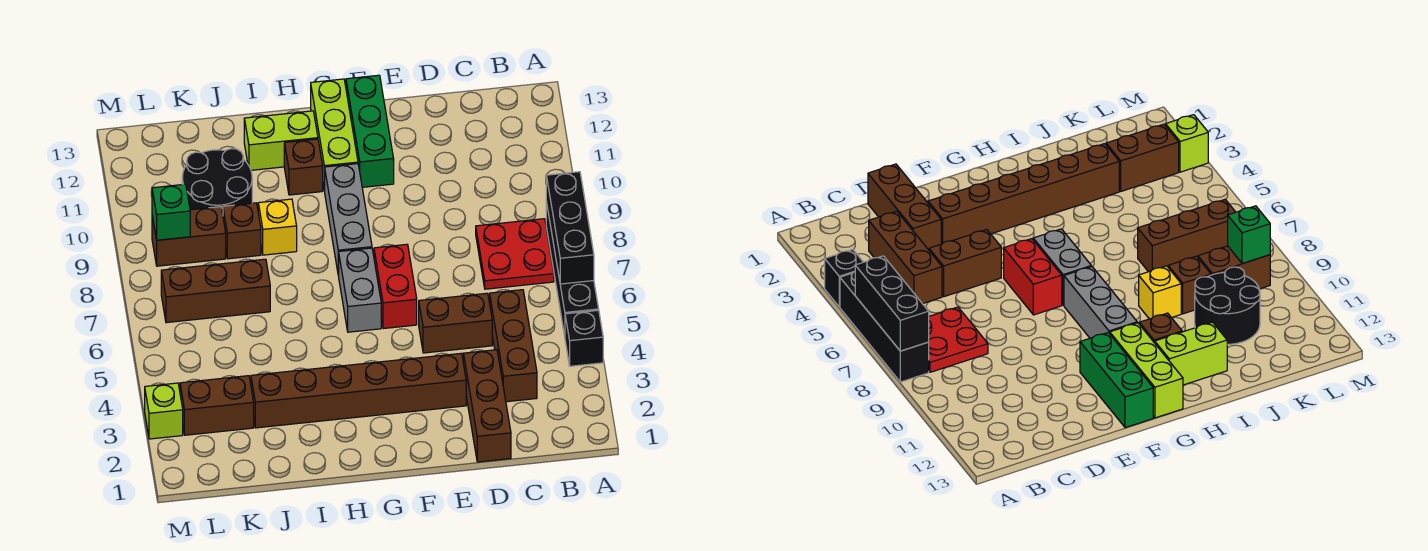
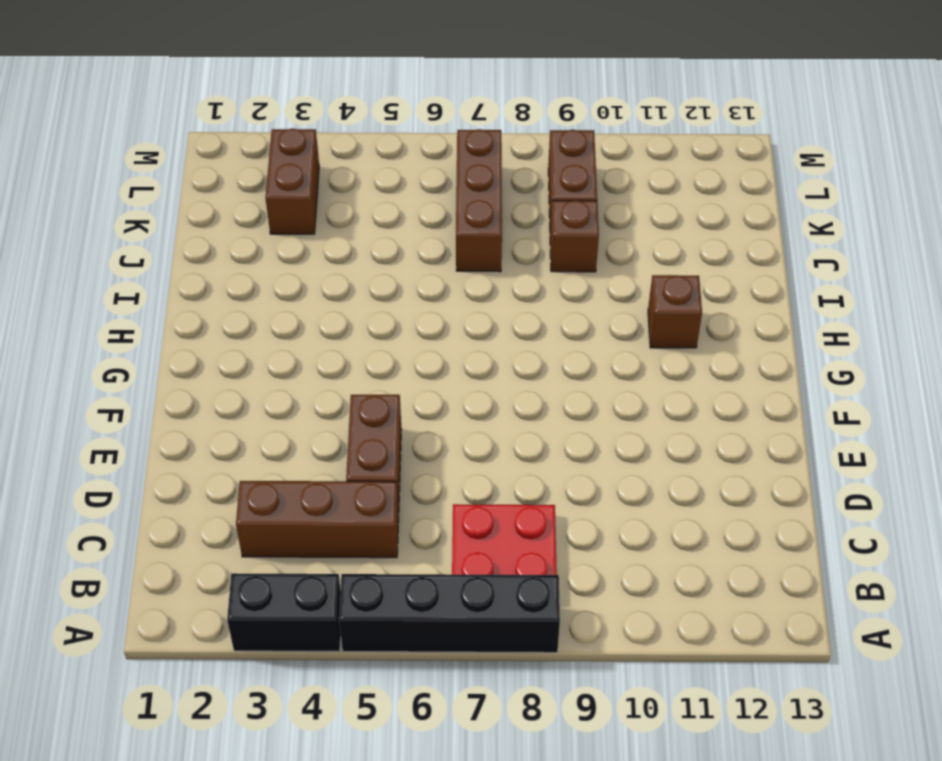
black 1x2 brick [227,573,341,651] -> black 1x1 brick [565,310,603,366]
none -> brown 1x3 brick [463,350,511,462]
none -> brown 1x6 brick [251,353,466,428]
none -> red 1x2 brick [374,244,417,329]

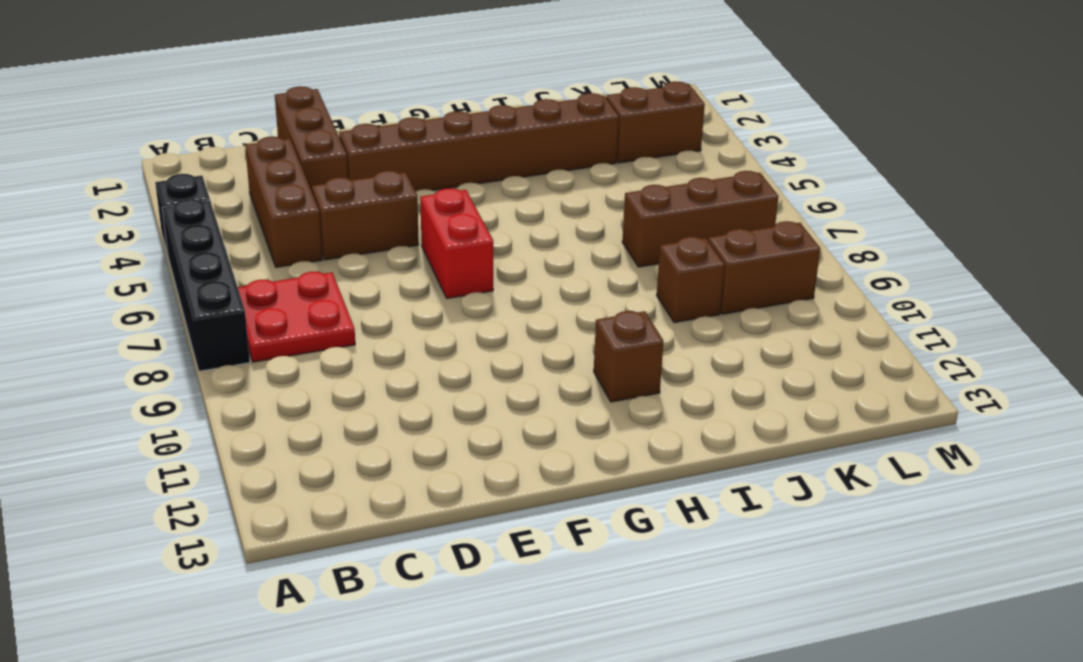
none -> green 1x3 brick [346,75,394,187]
none -> grey 1x2 brick [339,248,381,332]
none -> grey 1x3 brick [325,164,372,276]

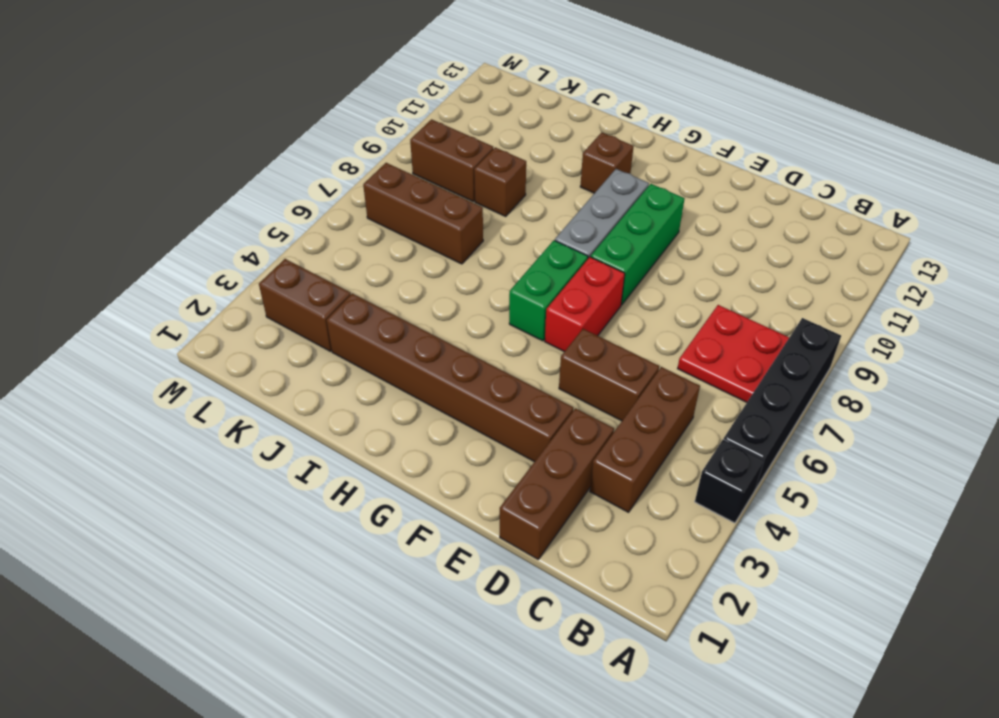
green 1x3 brick [591,184,685,305] -> green 1x3 brick moved to [346,75,394,187]
green 1x2 brick [509,240,588,341] -> grey 1x2 brick [339,248,381,332]
none -> lime 1x3 brick [311,79,358,191]
none -> lime 1x2 brick [244,111,318,170]
none -> yellow 1x1 brick [258,199,297,255]

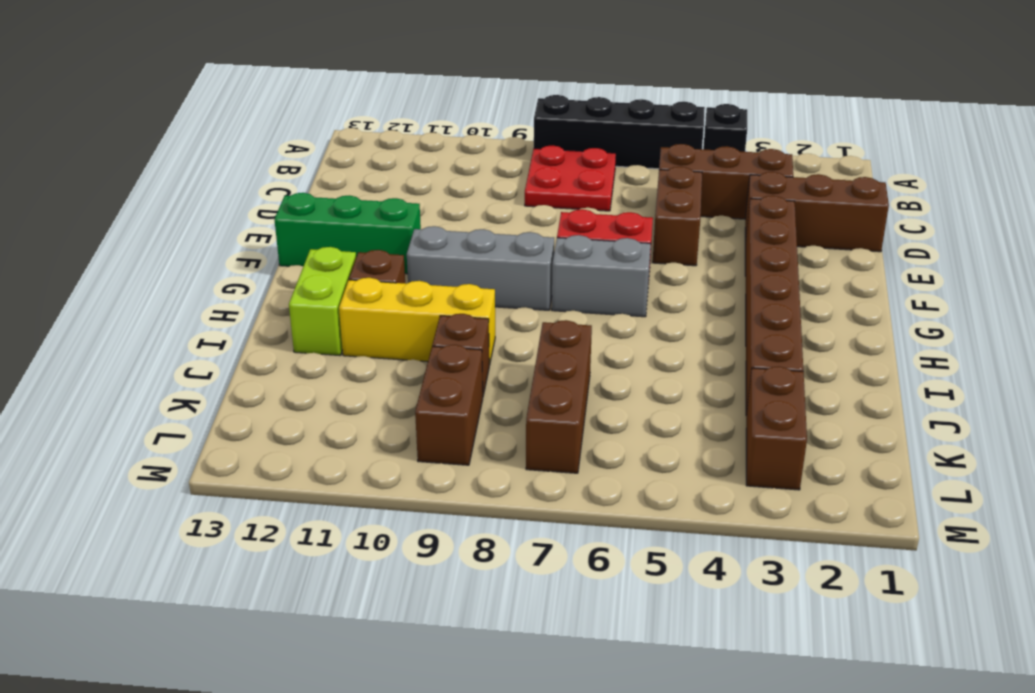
yellow 1x3 brick [339,278,495,365] -> yellow 1x1 brick [258,199,297,255]
none -> lime 1x3 brick [311,79,358,191]
none -> black 2x2 round brick [182,149,252,214]
none -> lime 1x1 brick [145,383,183,439]

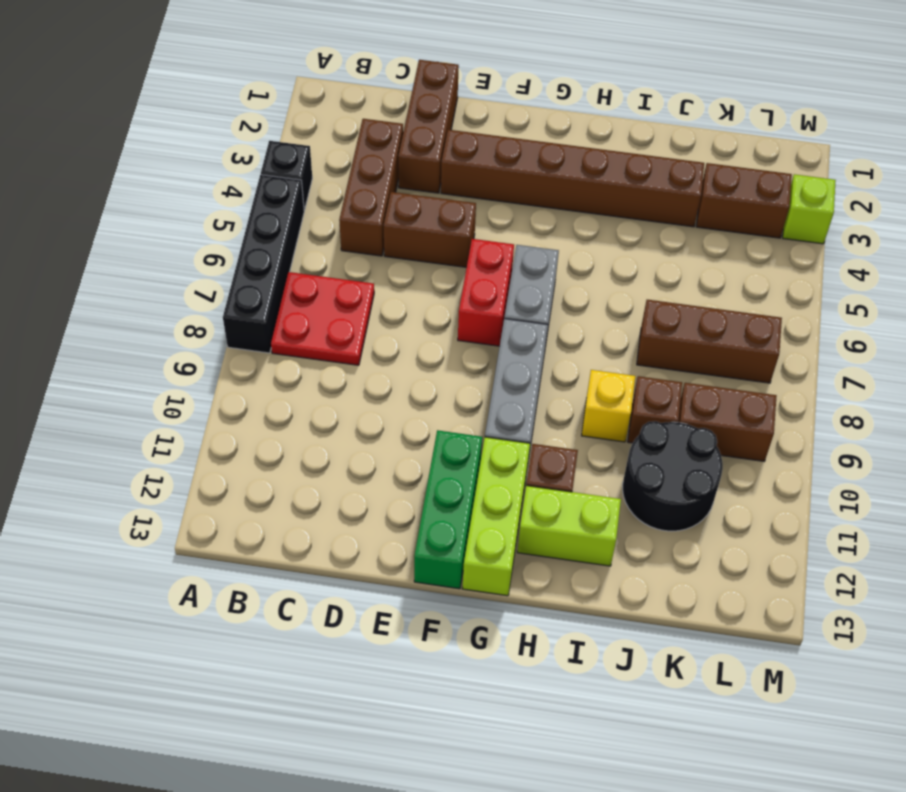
none -> black 1x3 brick [546,172,594,284]
none -> green 1x1 brick [152,184,190,240]

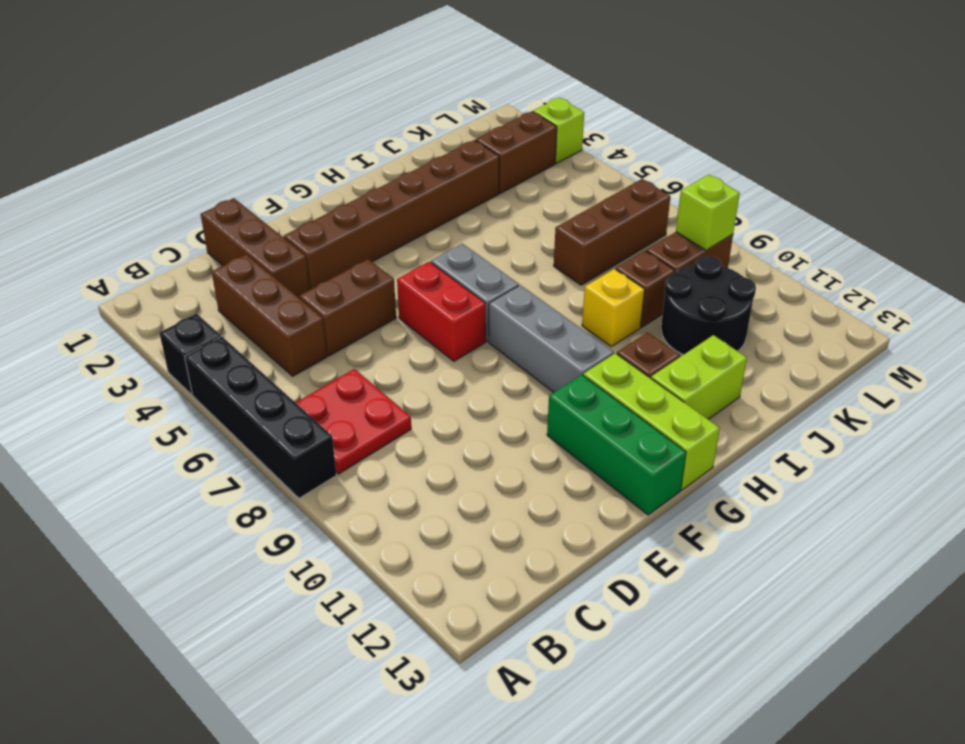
lime 1x1 brick [676,174,740,250] -> green 1x1 brick [152,184,190,240]
none -> black 1x3 brick [546,172,594,284]

